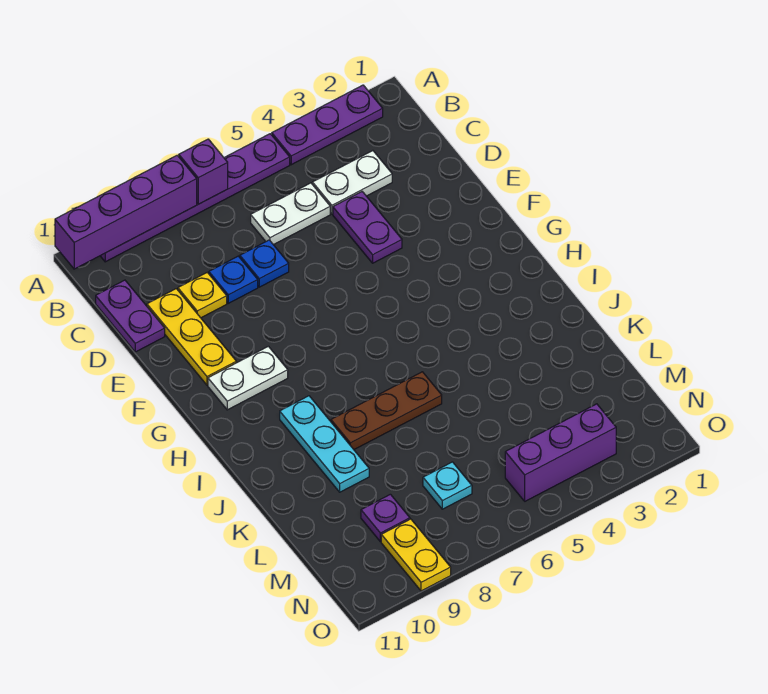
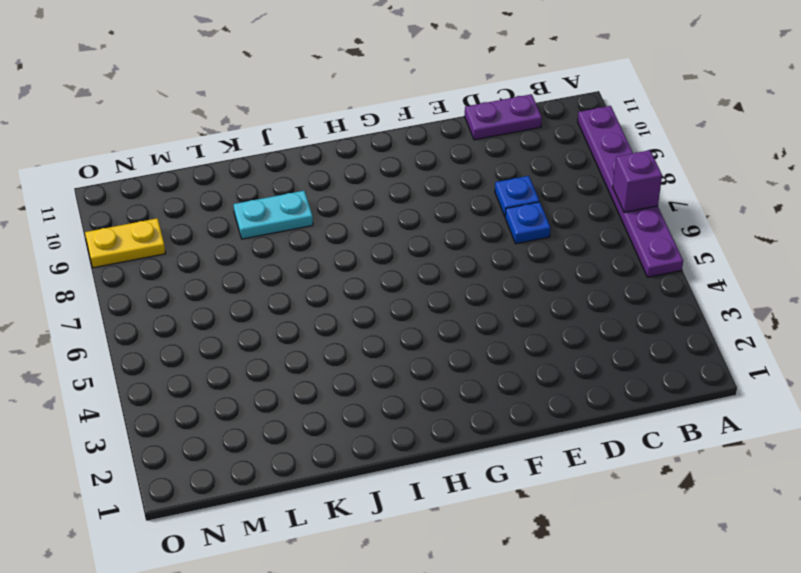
cyan 1x2 plate [233,191,313,239] -> cyan 1x3 plate [280,396,369,492]
none -> purple 1x3 plate [272,85,383,165]
none -> white 1x2 plate [312,151,392,214]
none -> white 1x2 plate [251,183,330,245]

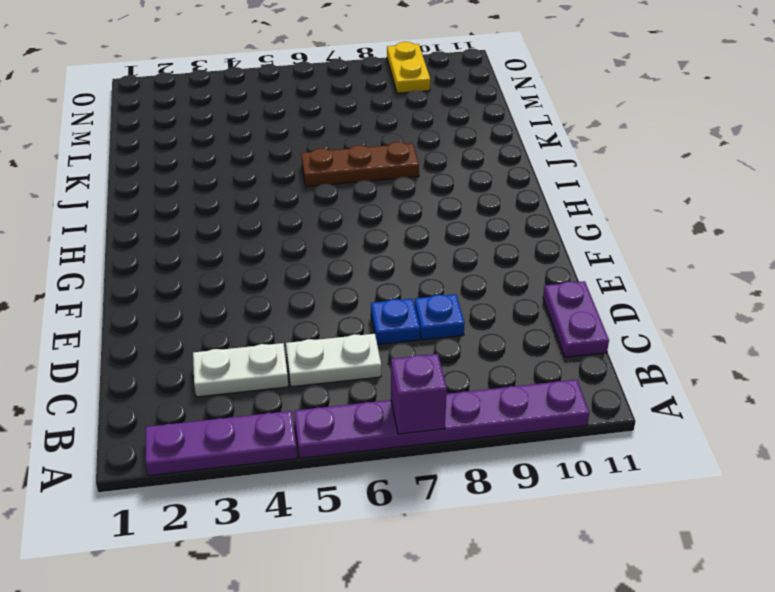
none -> purple 1x2 plate [333,192,402,263]
none -> yellow 1x1 plate [178,272,227,318]
none -> yellow 1x3 plate [147,289,236,385]

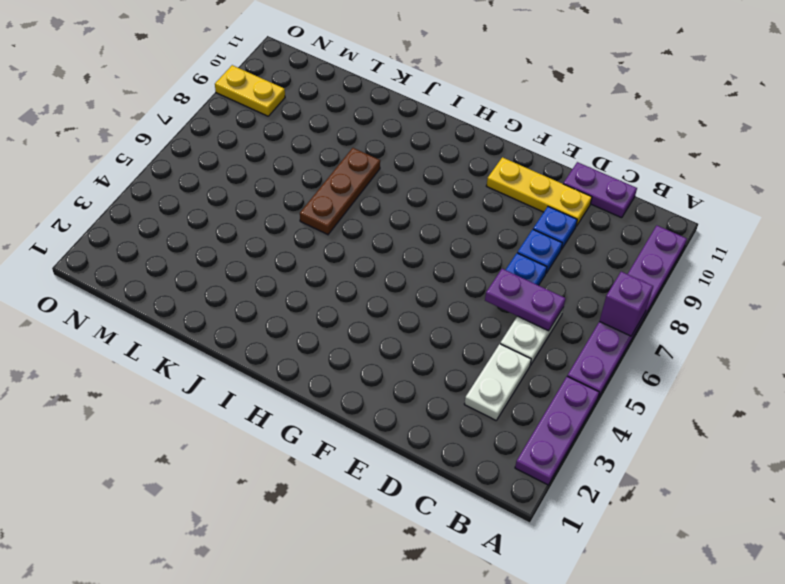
purple 1x2 plate [485,269,566,331] -> purple 1x2 plate moved to [333,192,402,263]
blue 1x1 plate [533,207,577,250] -> yellow 1x1 plate [178,272,227,318]
none -> white 1x2 plate [208,346,288,410]
none -> cyan 1x3 plate [280,396,369,492]
none -> cyan 1x1 plate [423,462,472,509]

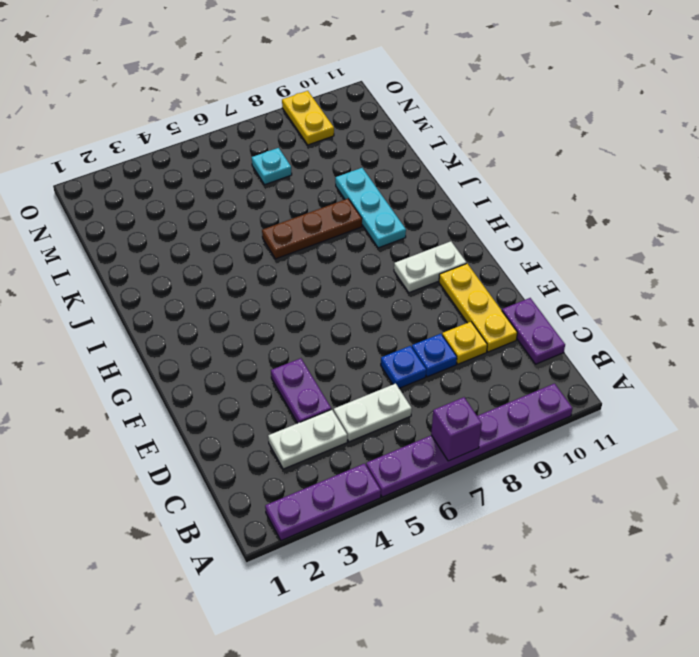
none -> purple 1x1 plate [361,494,410,542]
none -> purple 1x3 brick [505,404,616,501]
none -> purple 1x4 brick [55,155,197,269]

